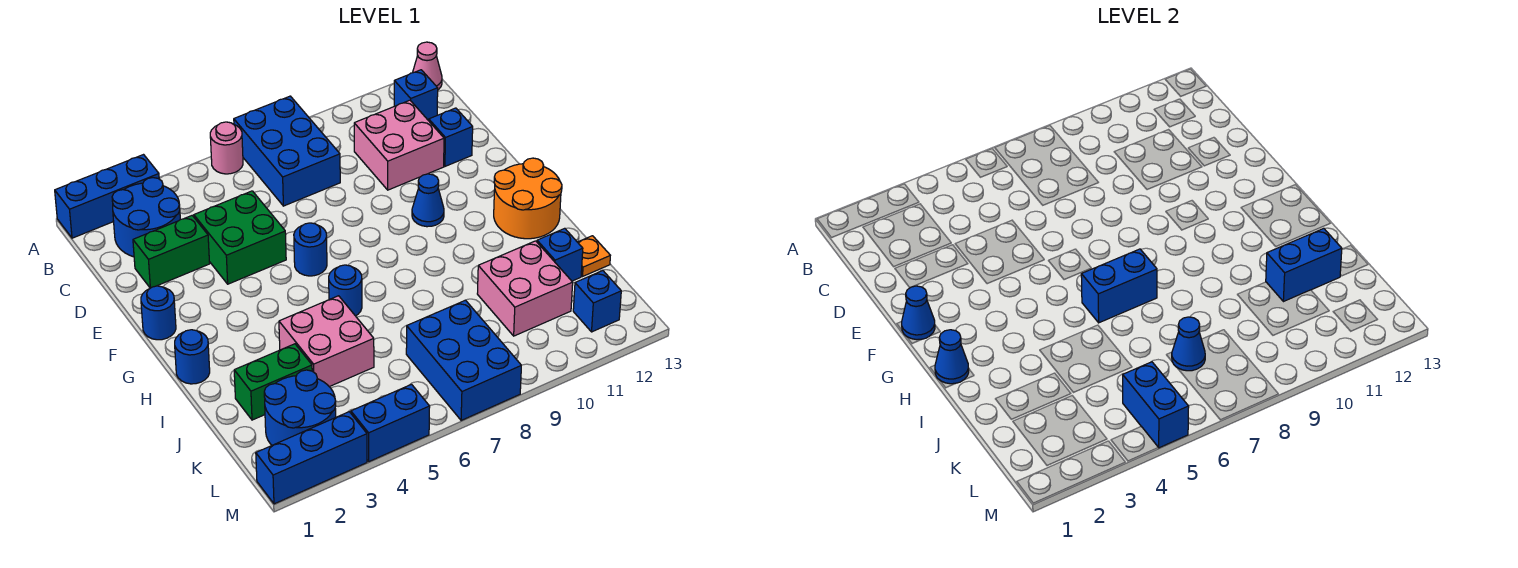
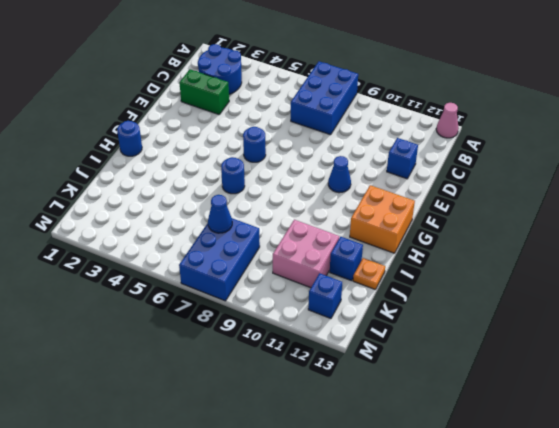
orange 2x2 brick [350,185,415,253] -> orange 2x2 round brick [494,158,562,239]
none -> blue 1x3 brick [55,155,159,238]
none -> pink 1x1 round brick [210,122,243,174]
none -> blue 1x1 brick [394,70,438,120]
none -> pink 2x2 brick [354,100,444,190]

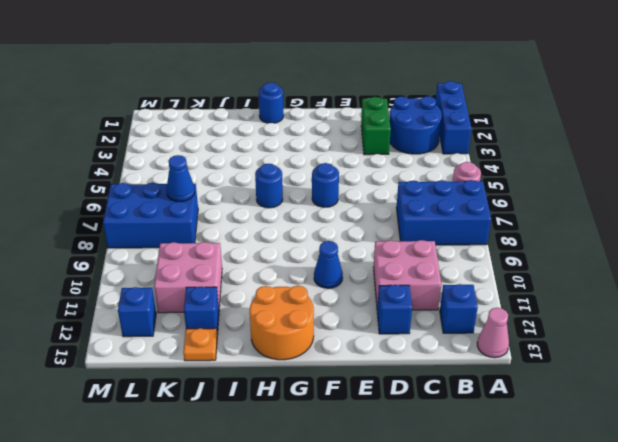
none -> green 2x2 brick [194,191,286,284]
none -> blue 1x1 round brick [141,286,176,340]
none -> pink 2x2 brick [279,296,374,387]
none -> green 1x2 brick [234,344,312,420]

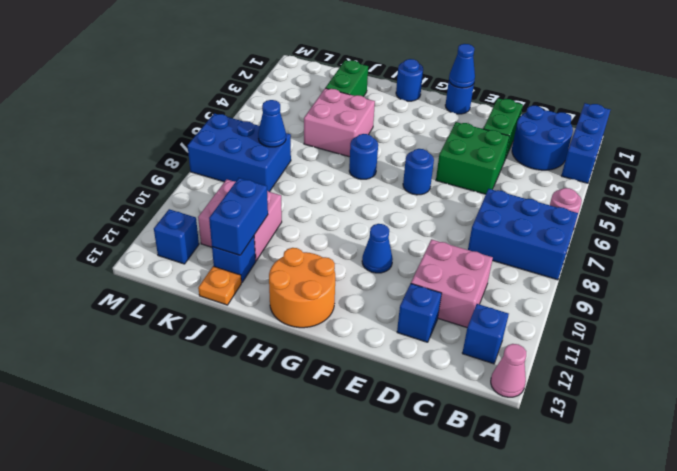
none -> blue 2x2 round brick [264,370,336,445]
none -> blue 1x3 brick [256,412,367,504]
none -> blue 1x2 brick [351,384,430,462]
none -> blue 1x1 cone [935,330,969,384]

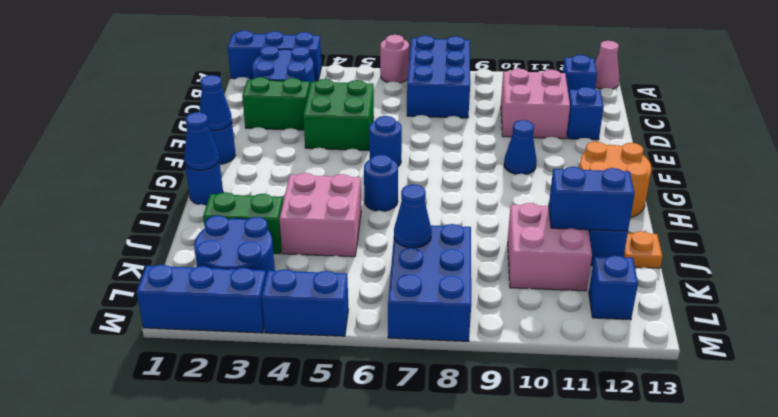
none -> blue 1x2 brick [1081,249,1157,323]
none -> blue 1x2 brick [1123,362,1189,448]

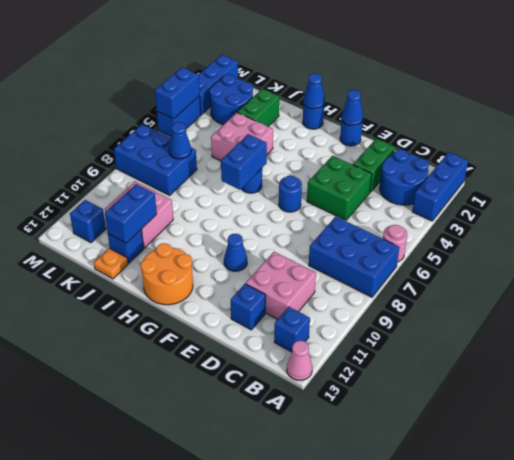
blue 1x2 brick [155,67,200,119] -> blue 1x2 brick turned to [1123,362,1189,448]

